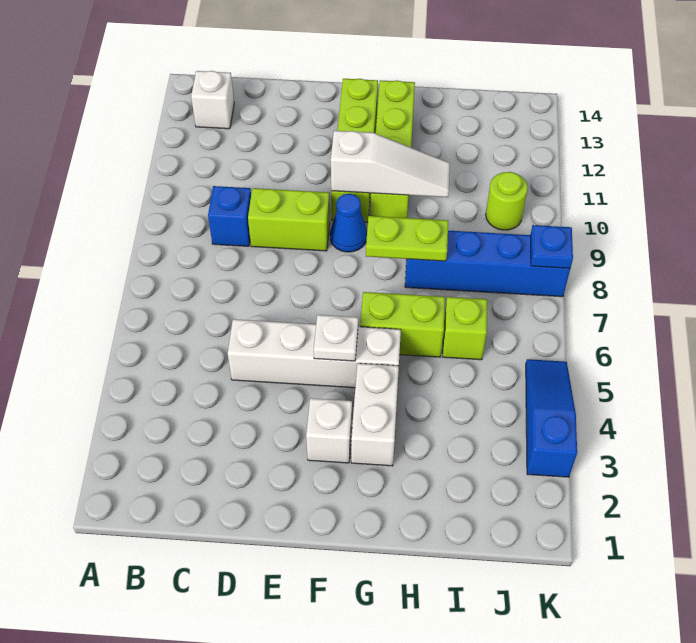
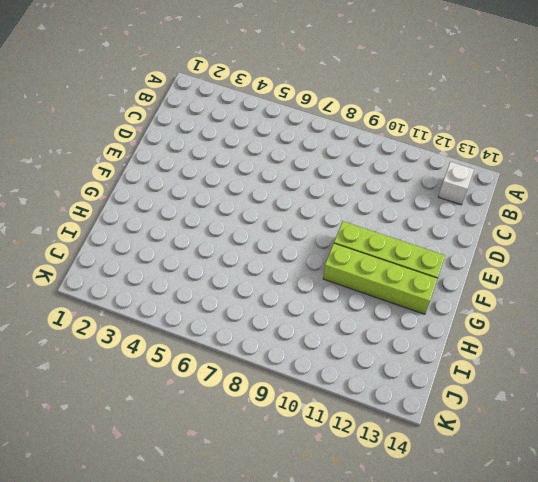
none -> blue 1x1 brick [208,186,251,246]
none -> white 1x4 brick [228,319,401,388]
none -> lime 1x2 brick [248,188,330,251]

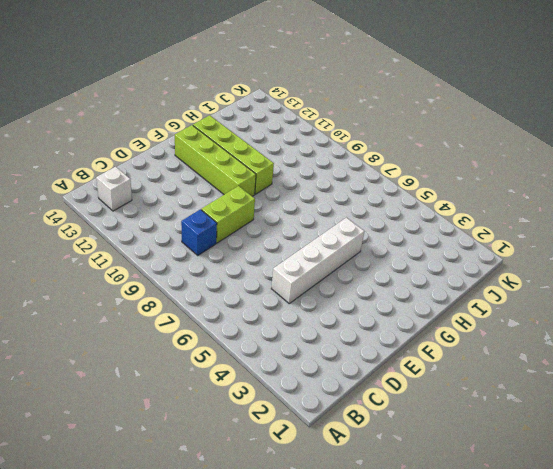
none -> white 1x1 brick [306,398,352,463]
none -> blue 1x1 cone [330,194,367,252]
none -> white 1x2 brick [351,363,399,466]

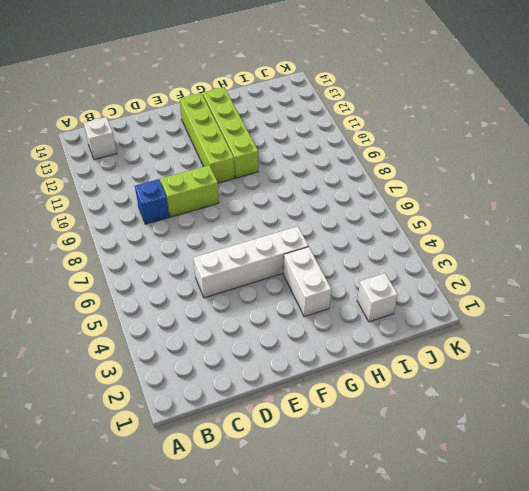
white 1x1 brick [357,273,398,322] -> white 1x1 brick moved to [306,398,352,463]
none -> blue 1x1 cone [330,194,367,252]
none -> lime 1x2 brick [360,292,445,357]
none -> blue 1x4 brick [405,231,570,297]

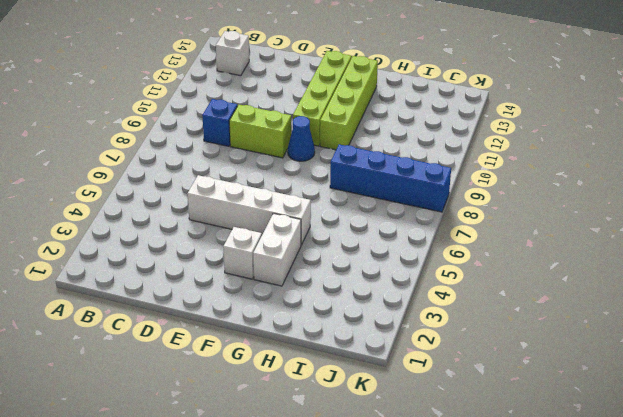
none -> lime 1x2 brick [360,292,445,357]
none -> lime 1x1 brick [443,297,487,360]
none -> lime 1x1 round brick [486,172,528,230]

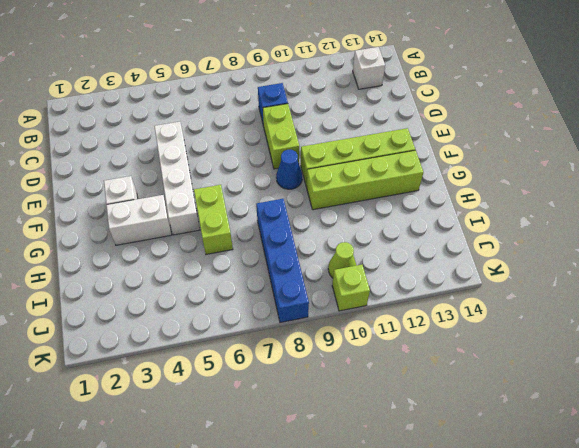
lime 1x1 cone [328,242,356,278] -> lime 1x1 round brick [486,172,528,230]
lime 1x1 brick [332,265,370,311] -> lime 1x1 brick moved to [443,297,487,360]
none -> blue 1x3 slope [526,359,577,477]
none -> white 1x1 plate [314,315,358,361]
none -> white 1x3 slope [331,131,450,197]

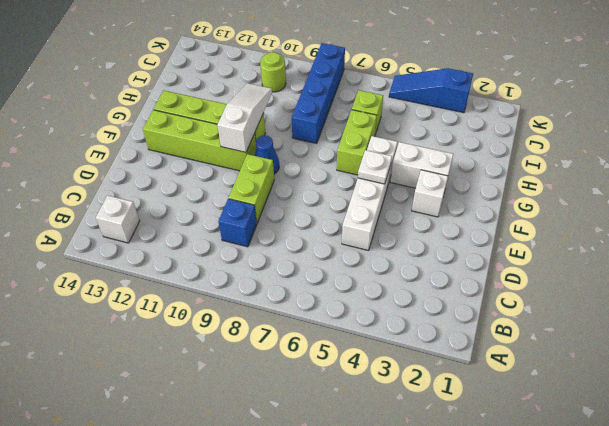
none -> lime 1x2 plate [366,216,448,261]
none -> blue 1x1 plate [530,225,573,268]

